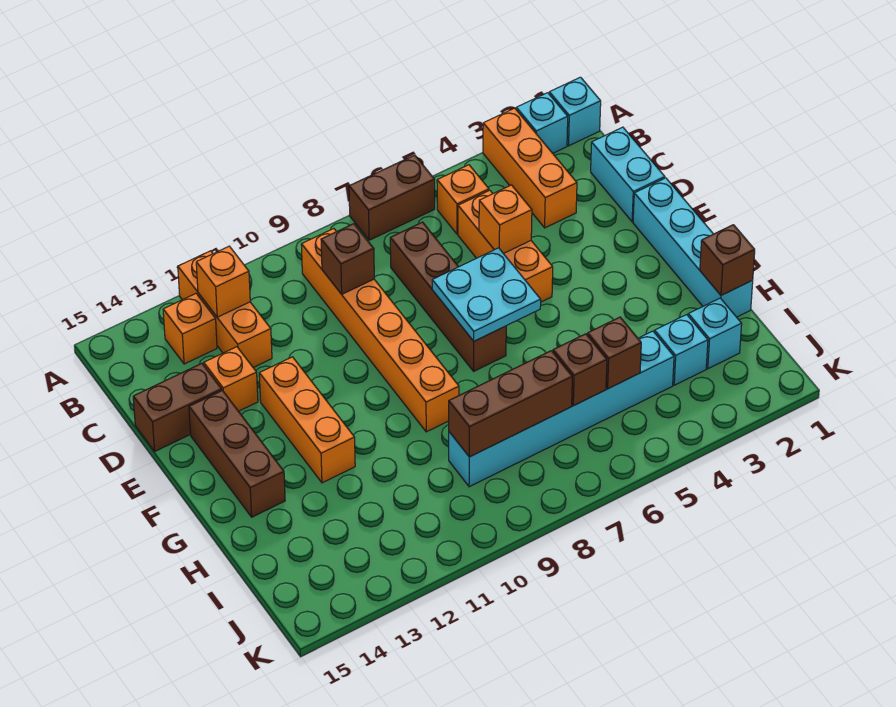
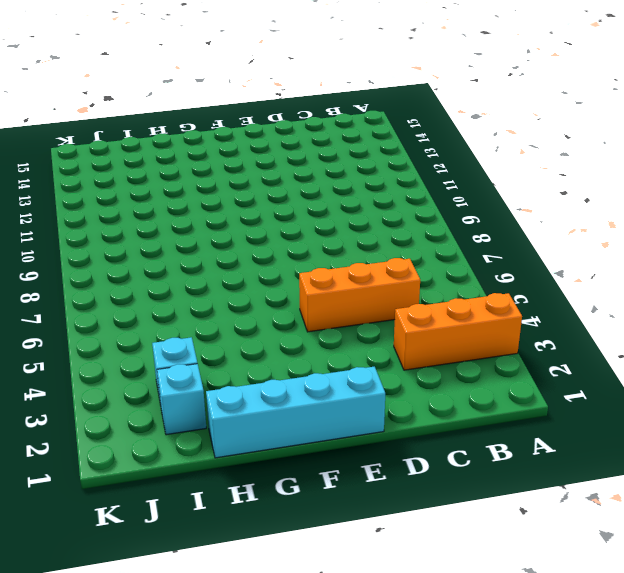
none -> cyan 1x1 brick [549,77,601,146]
none -> cyan 1x1 brick [516,93,568,153]
none -> brown 1x2 brick [349,155,435,240]

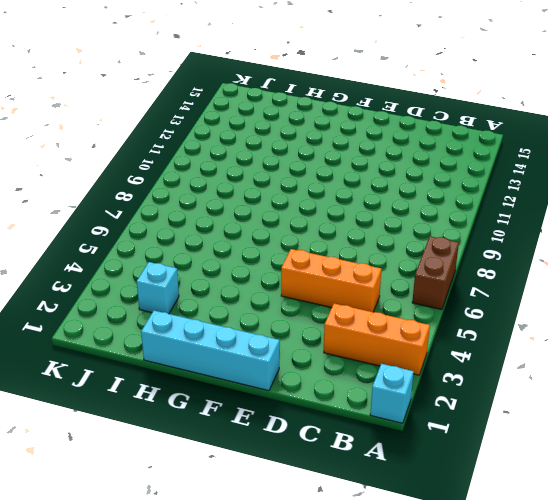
none -> cyan 1x1 brick [516,93,568,153]
none -> orange 1x3 brick [178,251,272,367]
none -> orange 1x1 brick [437,165,489,234]

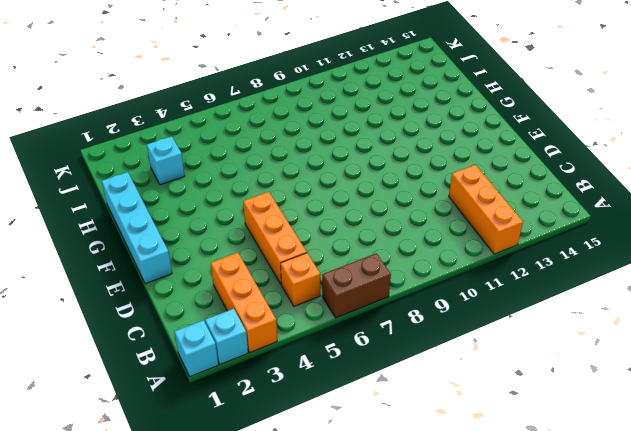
none -> orange 1x6 brick [301,229,459,432]
none -> orange 1x1 brick [163,294,217,364]
none -> cyan 1x2 brick [591,127,665,222]

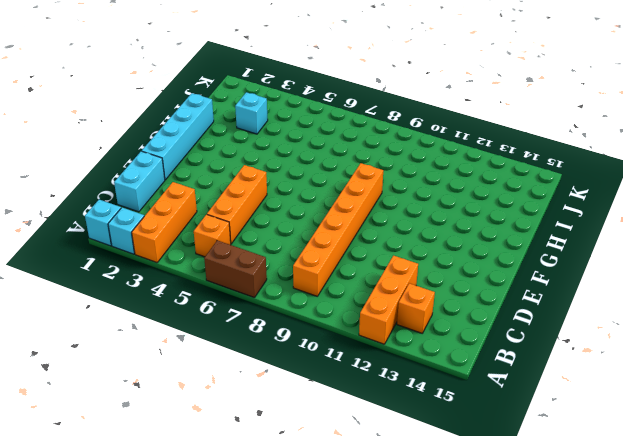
none -> brown 1x4 brick [390,222,506,371]
none -> orange 1x1 brick [204,347,258,411]
none -> brown 1x2 brick [133,363,222,451]

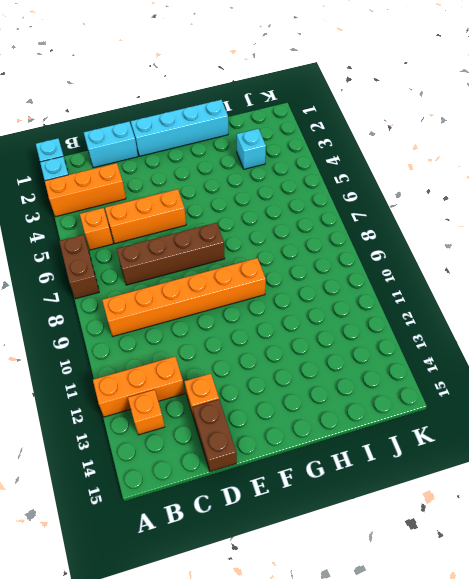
none -> orange 1x3 brick [259,357,355,483]
none -> brown 1x3 brick [189,390,285,517]
none -> cyan 1x1 brick [688,298,742,369]

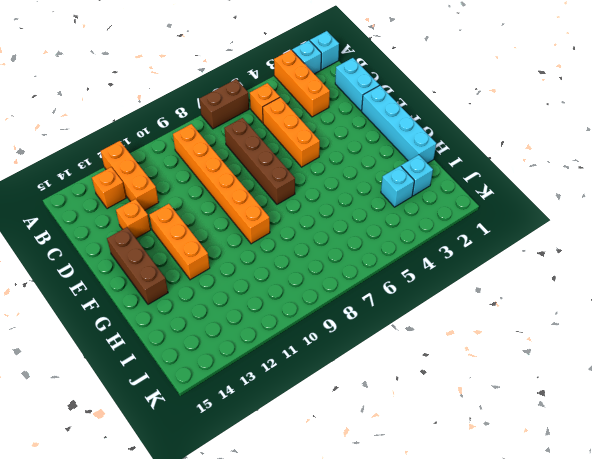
none -> brown 1x2 brick [133,363,222,451]
none -> cyan 1x6 brick [449,331,674,487]
none -> orange 1x1 brick [196,246,250,317]

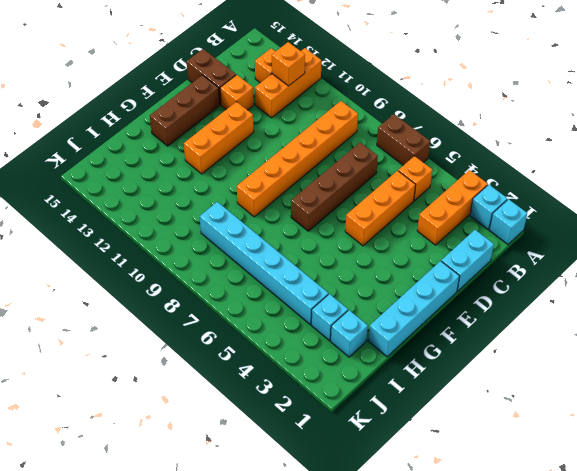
none -> brown 1x1 brick [321,224,374,294]
none -> orange 1x1 brick [479,185,532,254]
none -> cyan 2x2 plate [432,248,541,341]

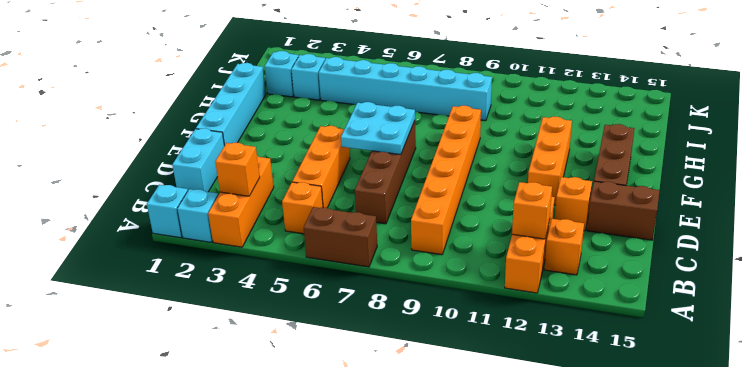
orange 1x1 brick [215,143,260,196] -> orange 1x1 brick moved to [479,185,532,254]
none -> brown 1x1 brick [321,224,374,294]
none -> brown 1x1 brick [700,225,755,295]
none -> brown 1x1 brick [588,317,641,389]

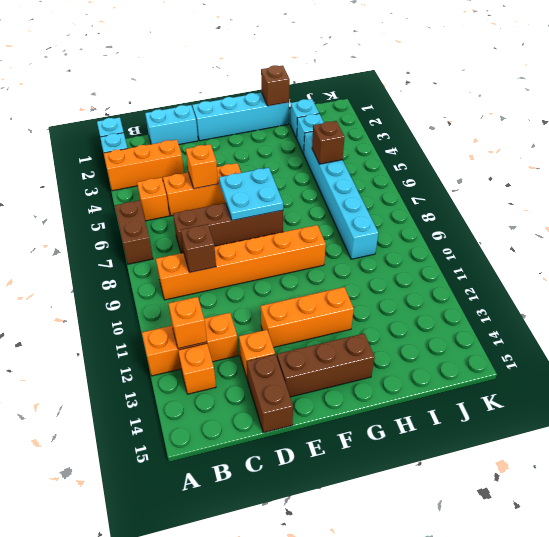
none -> brown 1x1 brick [553,334,607,406]
none -> brown 1x3 brick [449,351,572,457]

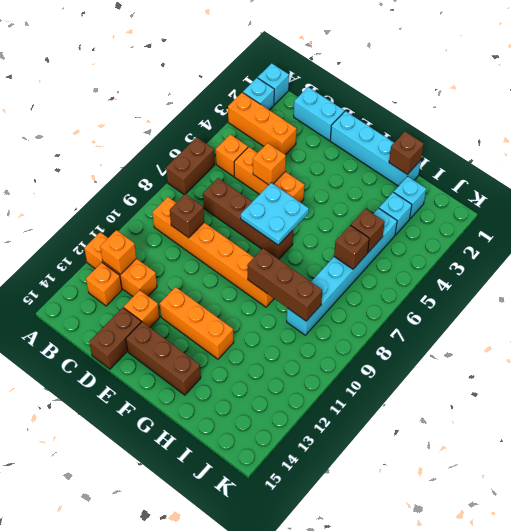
brown 1x3 brick [247,249,322,321] -> brown 1x3 brick turned to [449,351,572,457]

